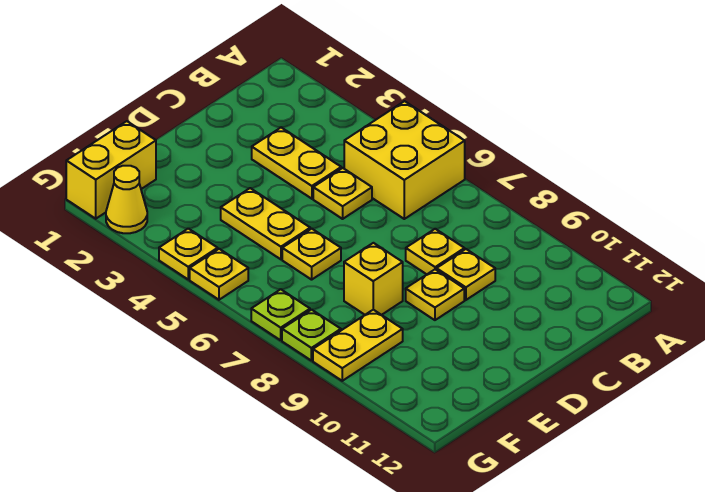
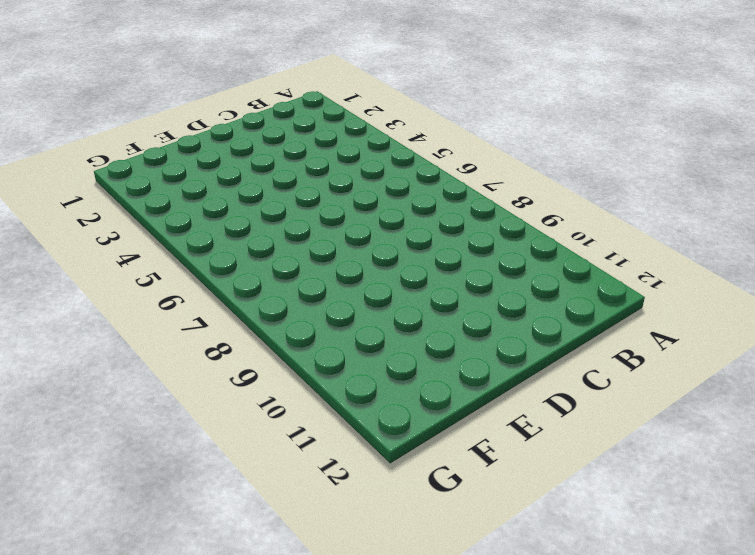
none -> yellow 2x2 brick [344,101,465,219]
none -> yellow 1x2 plate [252,128,341,199]
none -> yellow 1x1 plate [313,168,372,219]

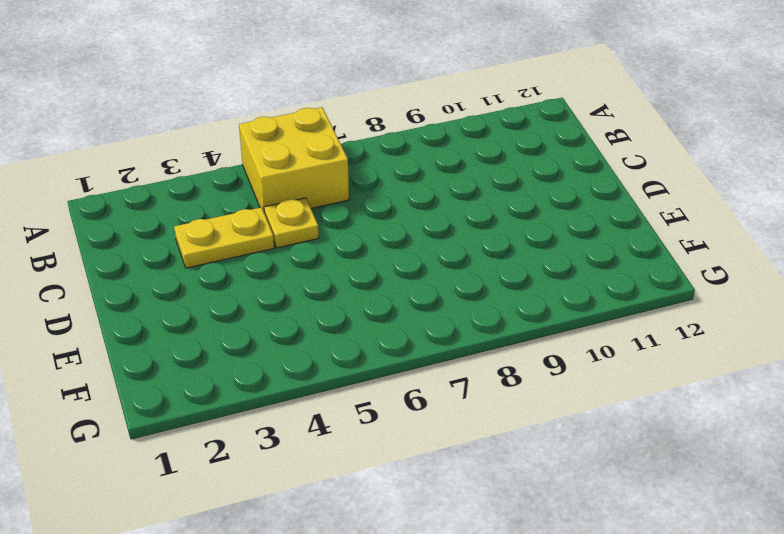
none -> yellow 1x1 plate [406,229,465,274]
none -> yellow 1x1 plate [437,249,495,300]
none -> yellow 1x1 plate [406,269,464,320]

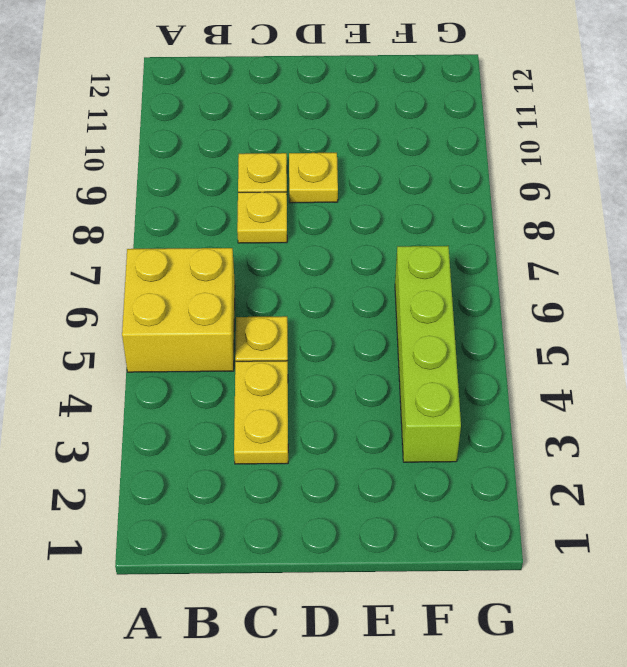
lime 1x4 brick [395,246,461,462] -> none
none -> yellow 1x2 plate [221,188,310,259]
none -> yellow 1x1 plate [282,229,341,280]
none -> yellow 1x1 brick [344,243,403,315]

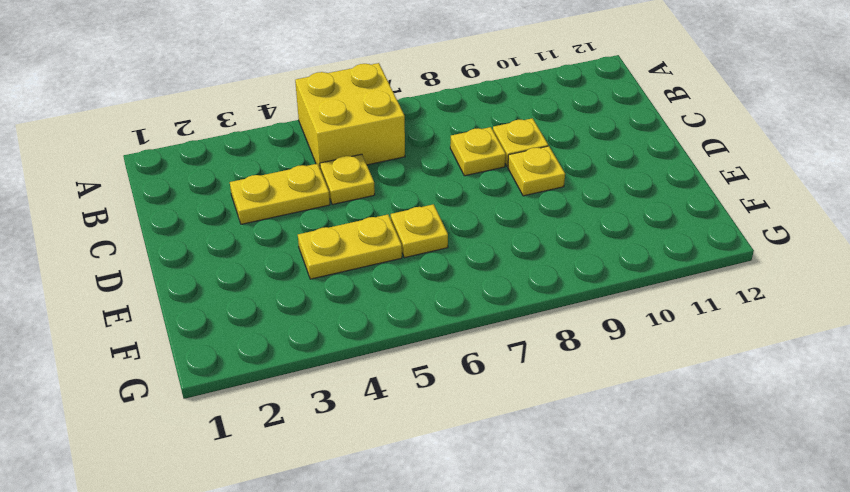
none -> yellow 1x1 brick [344,243,403,315]
none -> yellow 1x2 brick [66,121,156,219]
none -> yellow 1x2 plate [313,310,403,381]

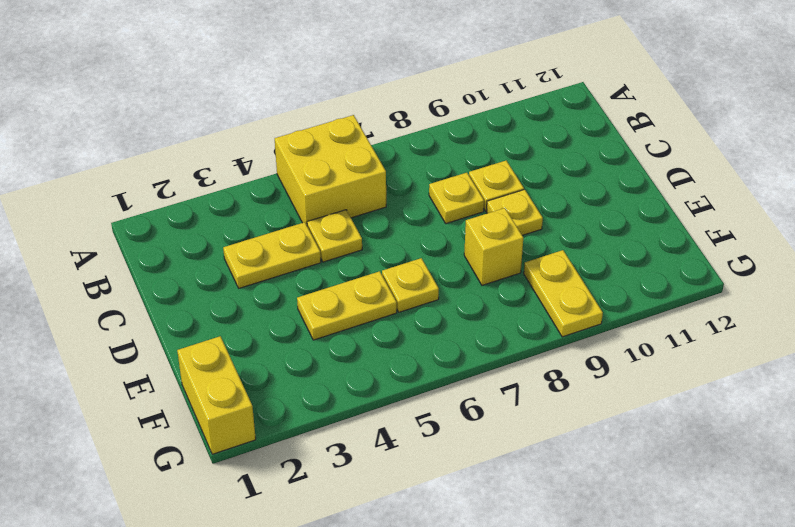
none -> yellow 1x1 cone [106,166,147,233]
none -> yellow 1x1 plate [159,229,218,279]
none -> yellow 1x1 plate [190,249,248,300]

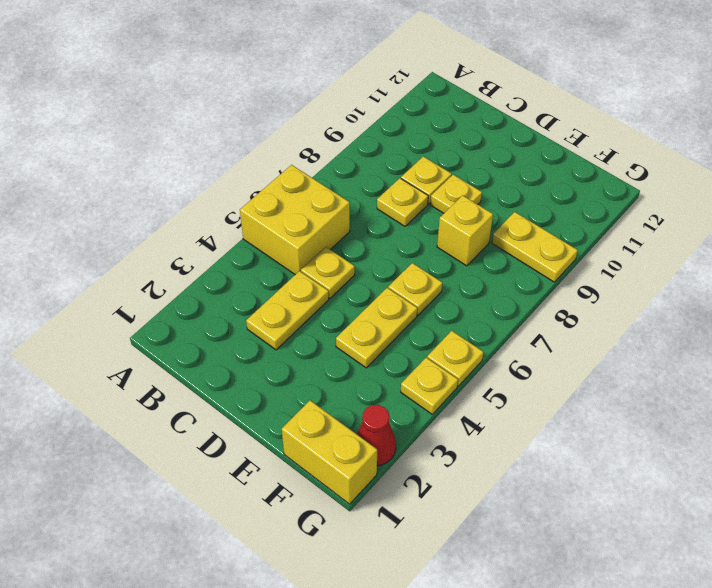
red 1x1 cone [357,405,396,466] -> yellow 1x1 cone [106,166,147,233]
none -> lime 1x1 plate [251,289,310,340]
none -> lime 1x1 plate [282,310,341,361]

